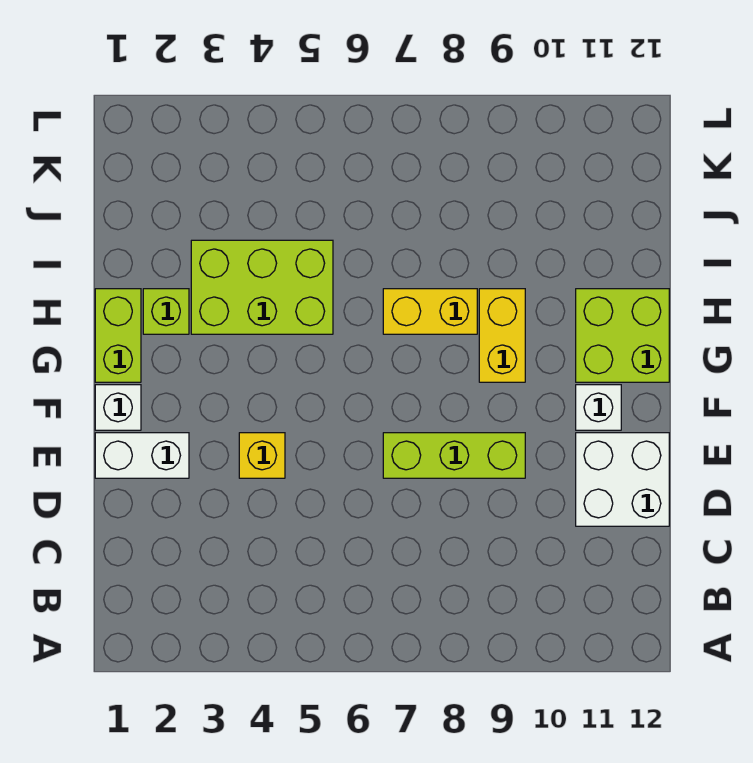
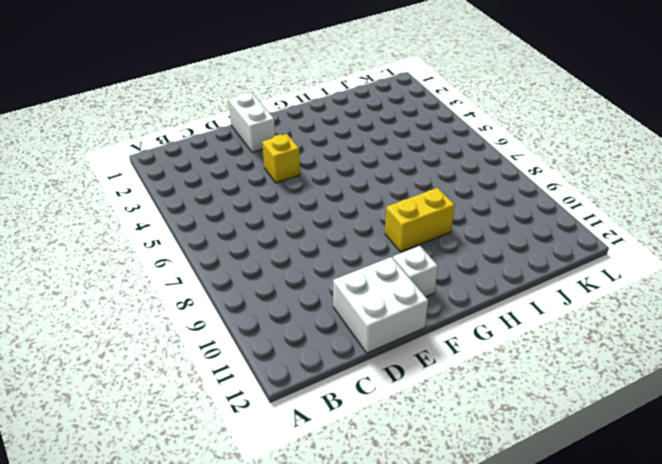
none -> lime 1x3 brick [383,433,525,478]
none -> white 1x1 brick [95,385,141,430]
none -> lime 1x2 brick [95,289,141,382]

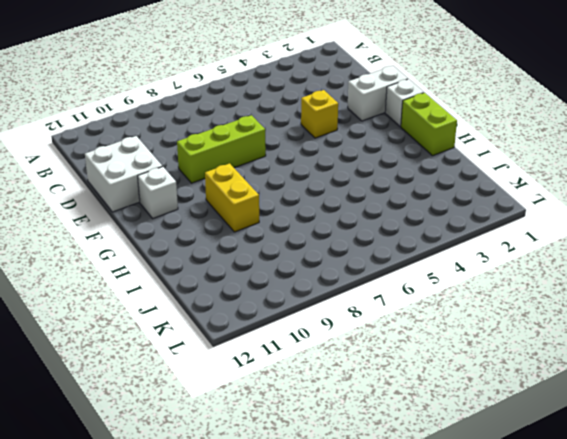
none -> lime 2x2 brick [576,289,669,382]
none -> lime 1x1 brick [143,289,189,334]
none -> lime 2x3 brick [191,240,333,334]

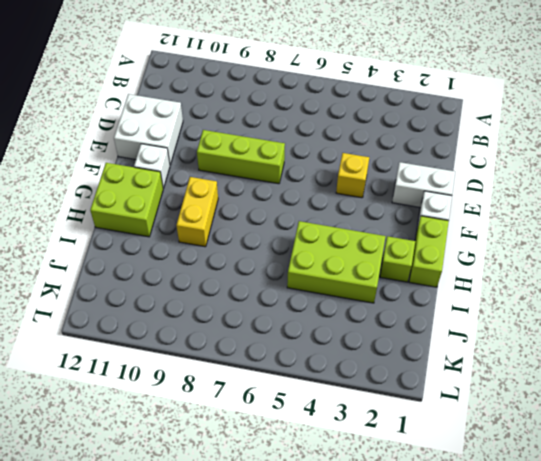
none -> yellow 1x2 brick [383,289,477,334]

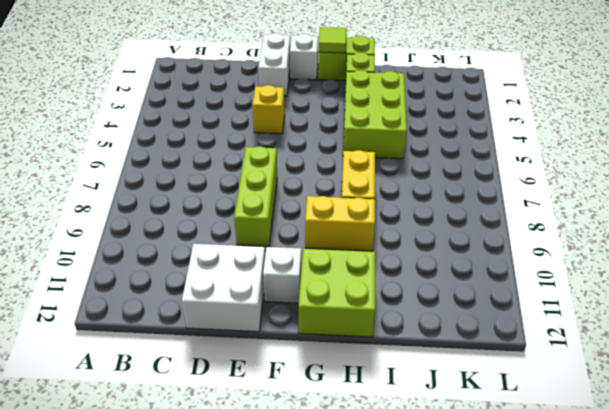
lime 1x1 tile [318,27,347,53] -> none

